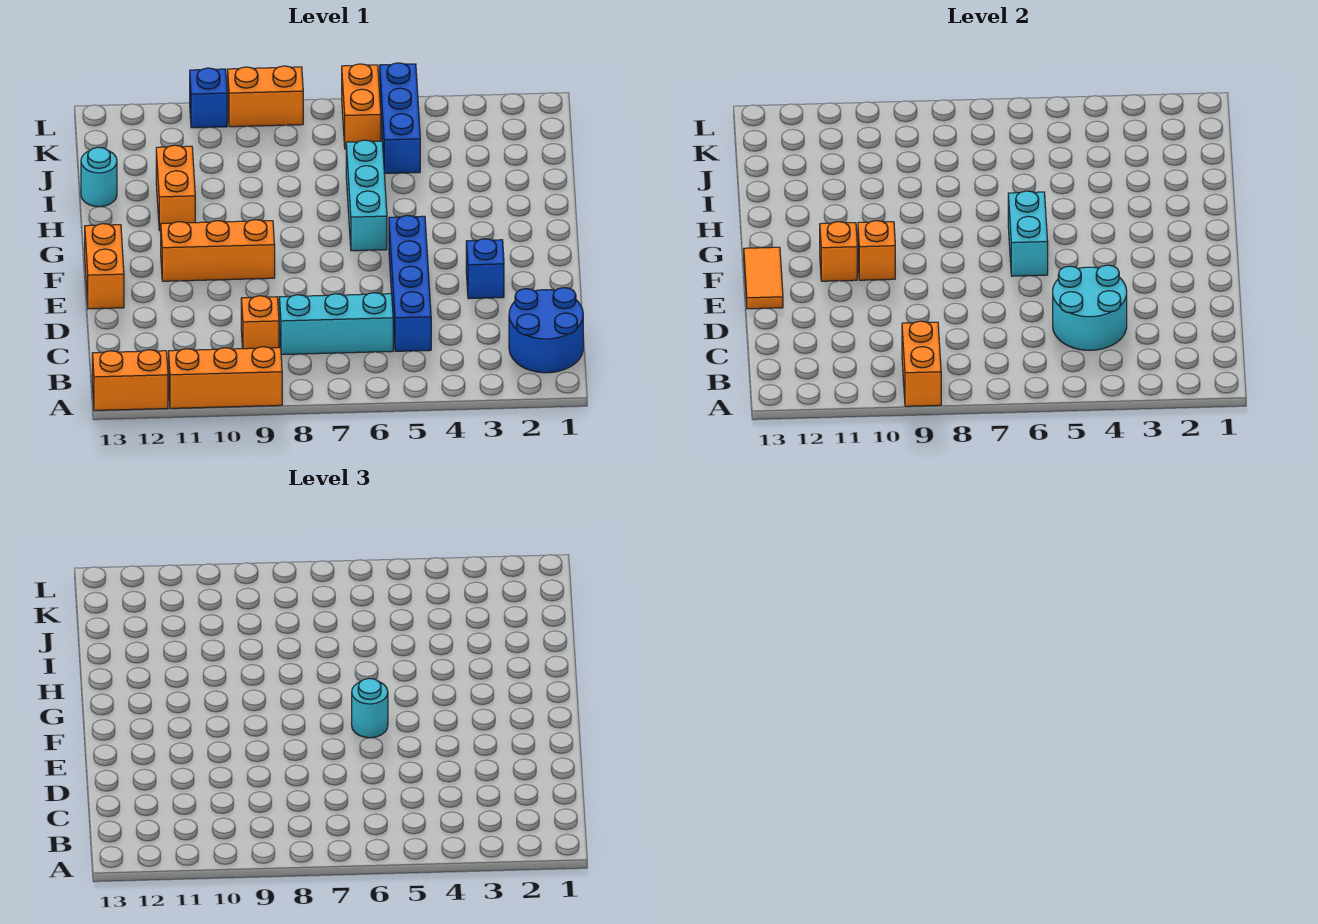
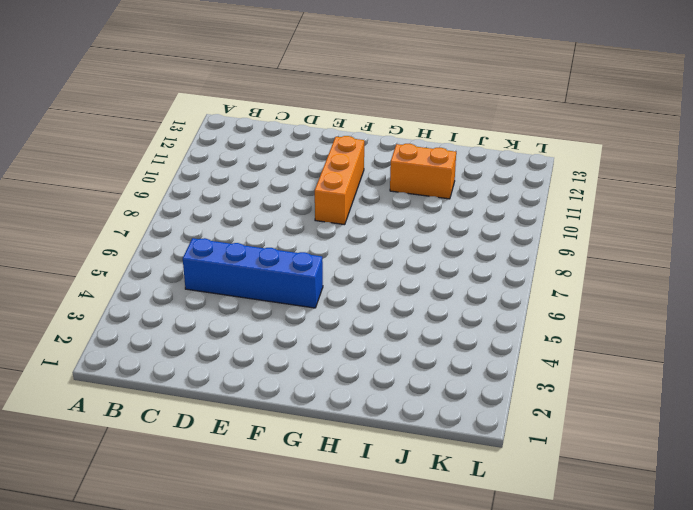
none -> orange 1x3 brick [169,347,282,408]
none -> orange 1x2 brick [92,350,168,411]
none -> blue 2x2 round brick [509,288,583,373]

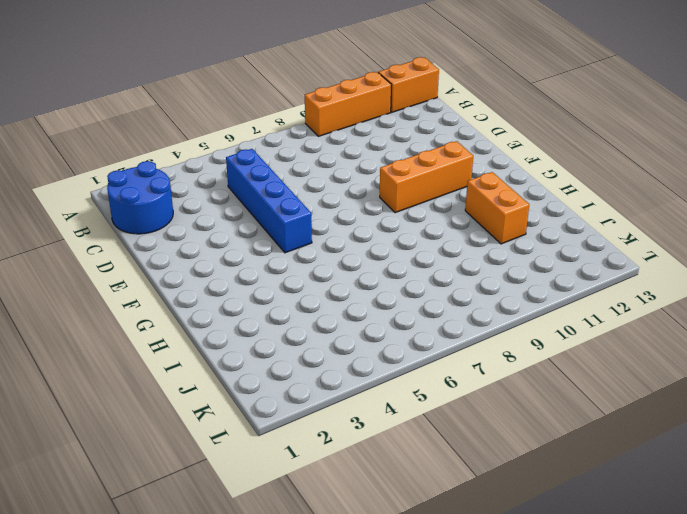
none -> cyan 1x3 brick [279,293,393,355]
none -> orange 1x1 brick [241,296,279,349]
none -> blue 1x1 brick [466,239,504,299]

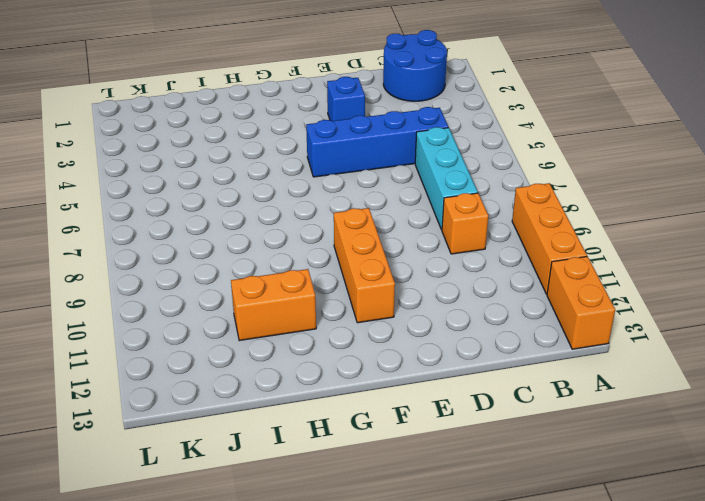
none -> orange 1x2 brick [85,224,124,309]
none -> cyan 1x3 brick [346,140,387,251]
none -> cyan 1x1 round brick [81,147,117,207]

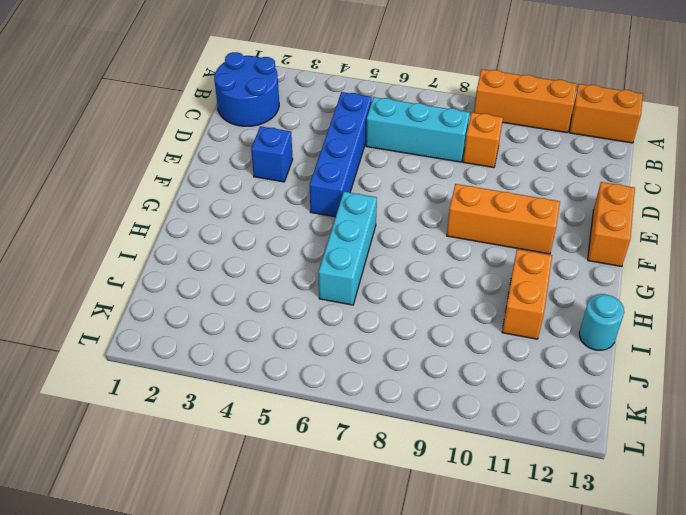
none -> blue 1x3 brick [380,63,420,173]
none -> orange 1x2 brick [342,64,381,149]
none -> orange 1x2 brick [228,66,303,127]

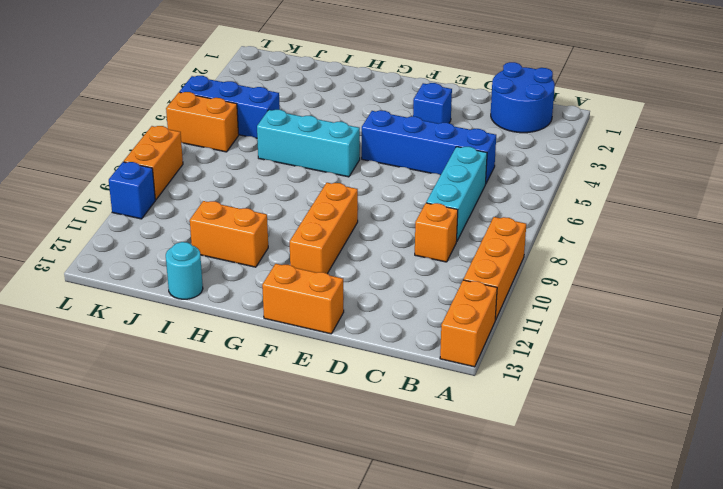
none -> orange 1x2 brick [902,321,941,406]
none -> cyan 2x2 round brick [1053,265,1127,350]
none -> orange 1x2 tile [744,247,783,309]

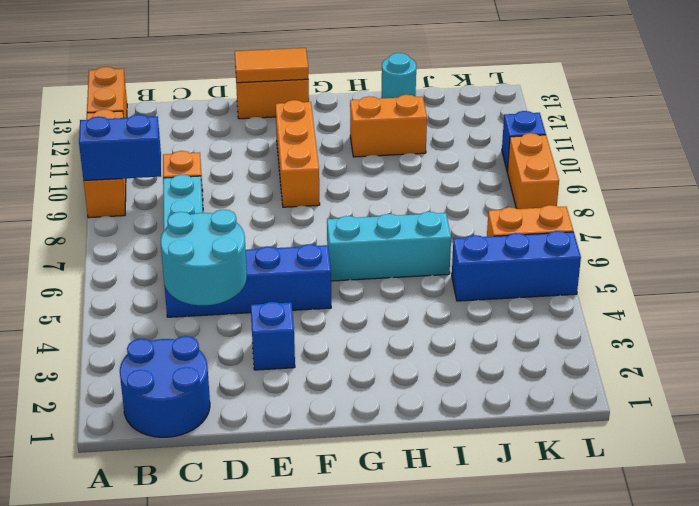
blue 1x2 brick [79,114,161,181] -> orange 1x2 brick [902,321,941,406]
none -> cyan 1x2 brick [1008,191,1048,276]
none -> orange 1x1 brick [858,221,895,280]
none -> orange 1x1 brick [820,222,857,281]

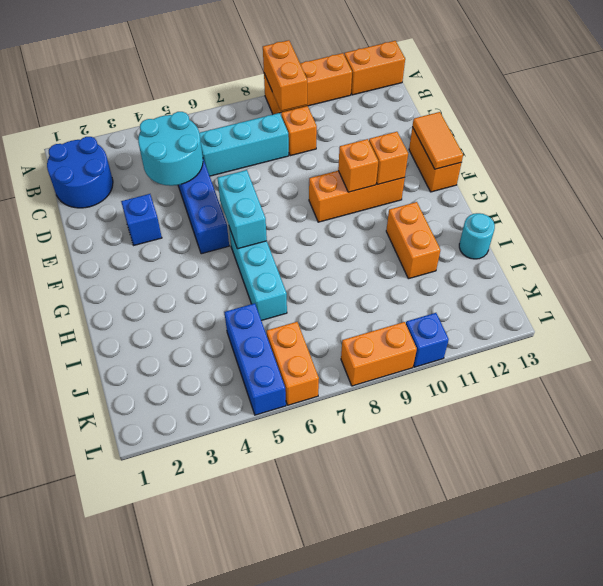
none -> cyan 1x1 round brick [352,678,388,738]

